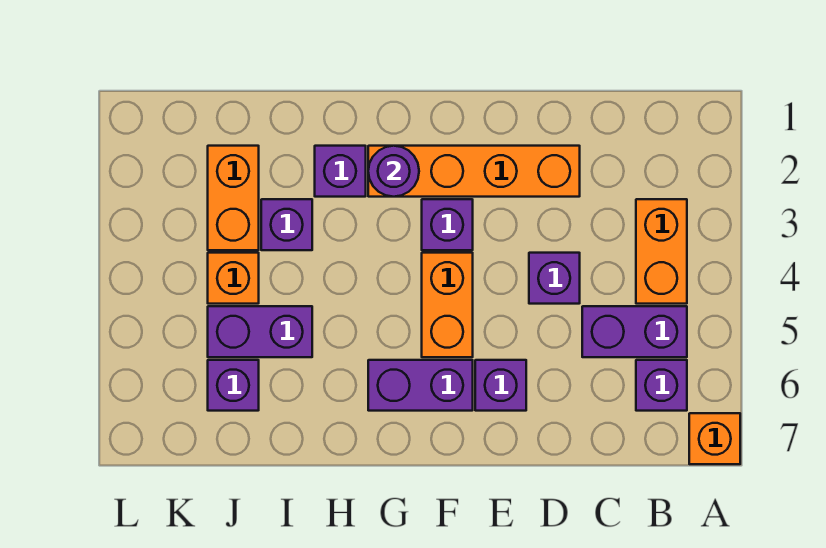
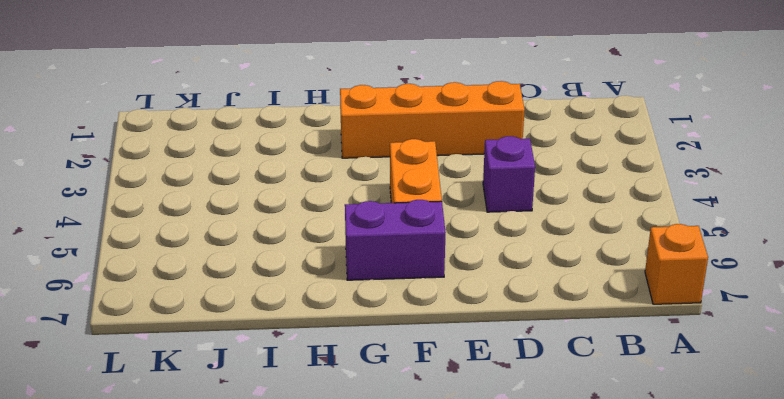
none -> orange 1x2 brick [636,199,687,304]
none -> purple 1x2 brick [582,306,687,357]
none -> purple 1x1 brick [636,360,687,411]

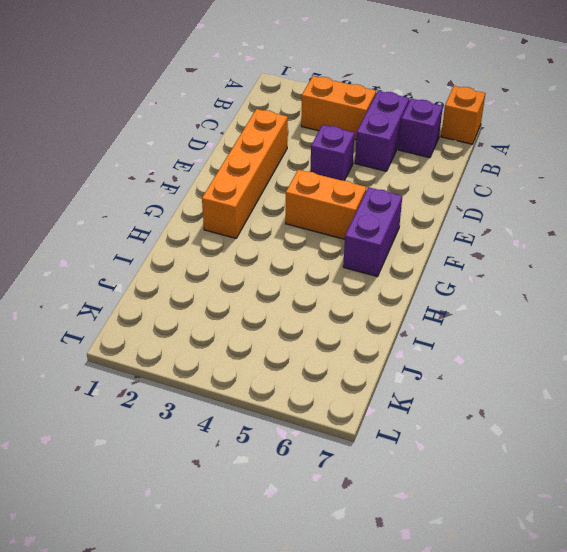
none -> purple 1x1 brick [475,360,526,411]
none -> purple 1x1 brick [422,199,473,250]
none -> purple 1x1 brick [315,146,366,197]

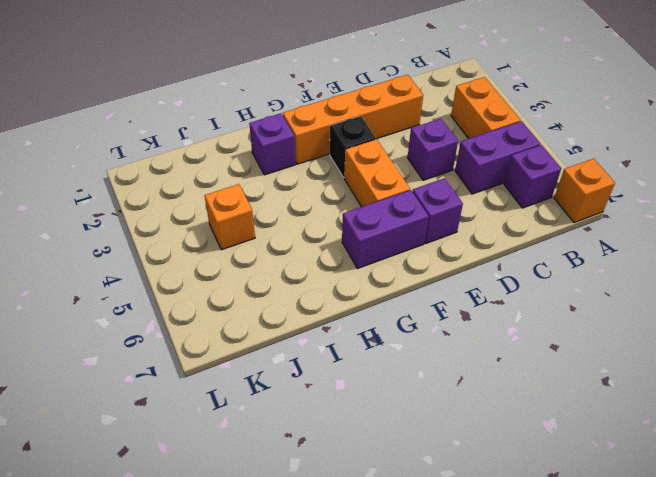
black 1x1 brick [330,116,376,177] -> purple 1x1 brick [422,199,473,250]
none -> purple 1x1 brick [261,199,312,250]
none -> purple 1x2 brick [208,306,312,357]
none -> orange 1x2 brick [208,146,259,250]

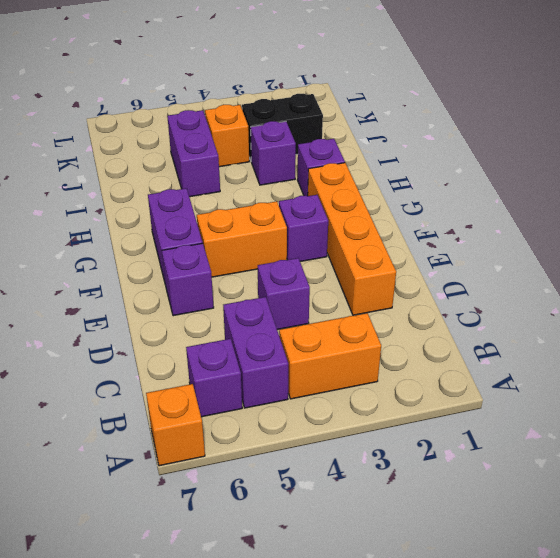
black 1x2 brick [242,94,323,160] -> orange 1x2 brick [208,146,259,250]
none -> purple 1x1 brick [208,360,259,411]
none -> purple 1x1 round brick [368,146,419,197]

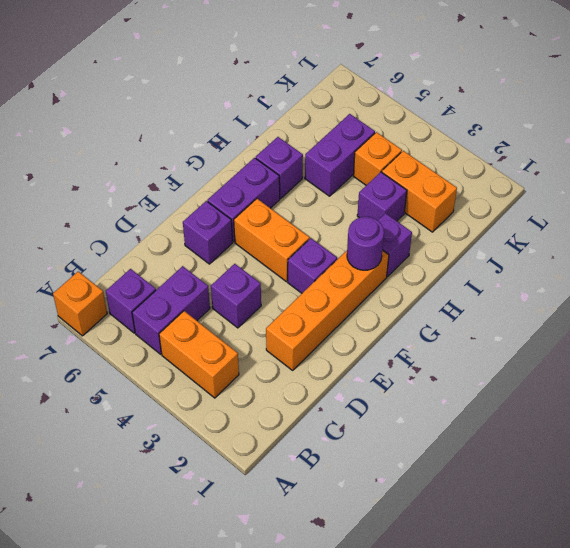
purple 1x1 brick [256,137,303,198] -> purple 1x1 brick moved to [208,360,259,411]

